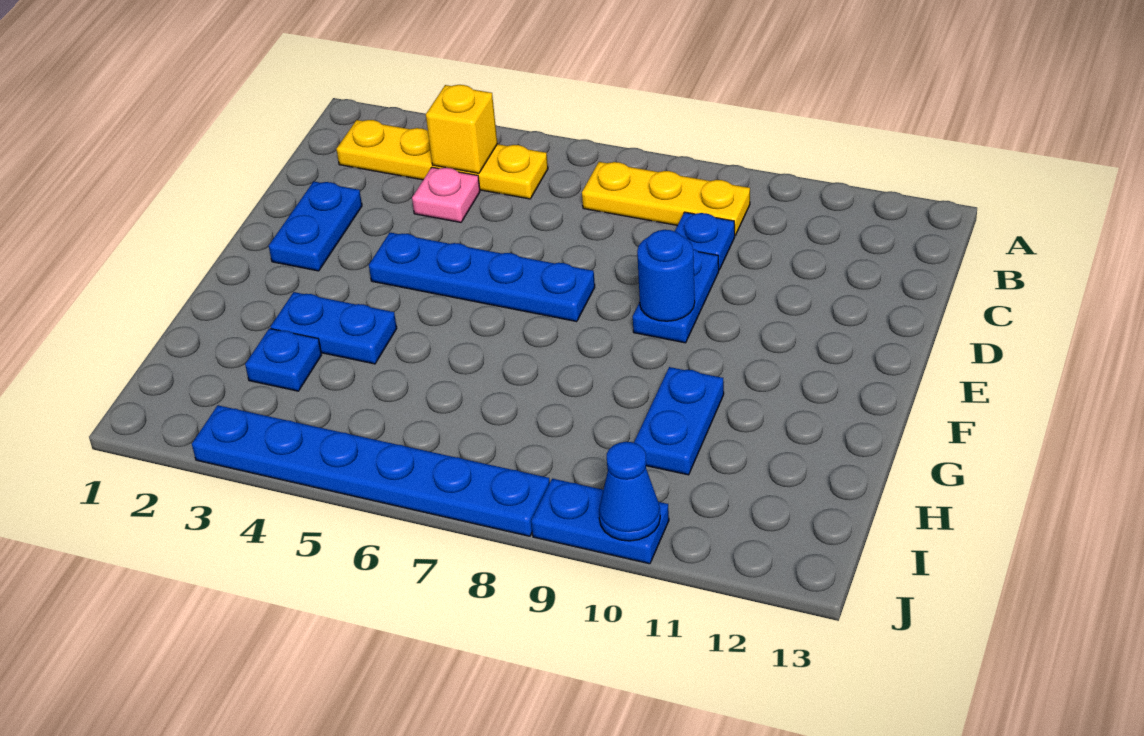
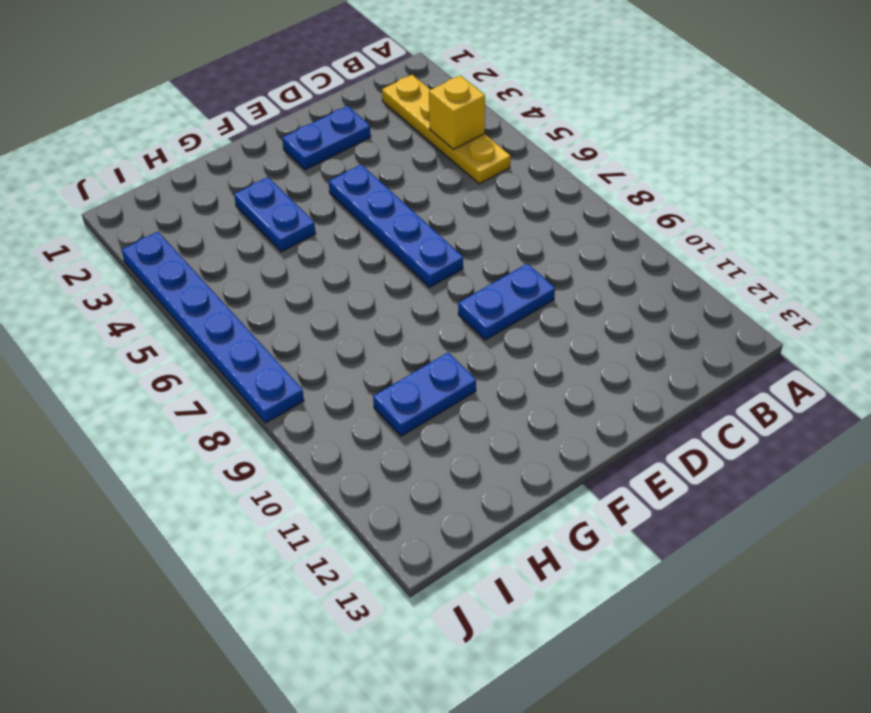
none -> yellow 1x3 plate [582,162,750,235]
none -> pink 1x1 plate [412,167,480,222]
none -> blue 1x1 plate [675,212,735,270]

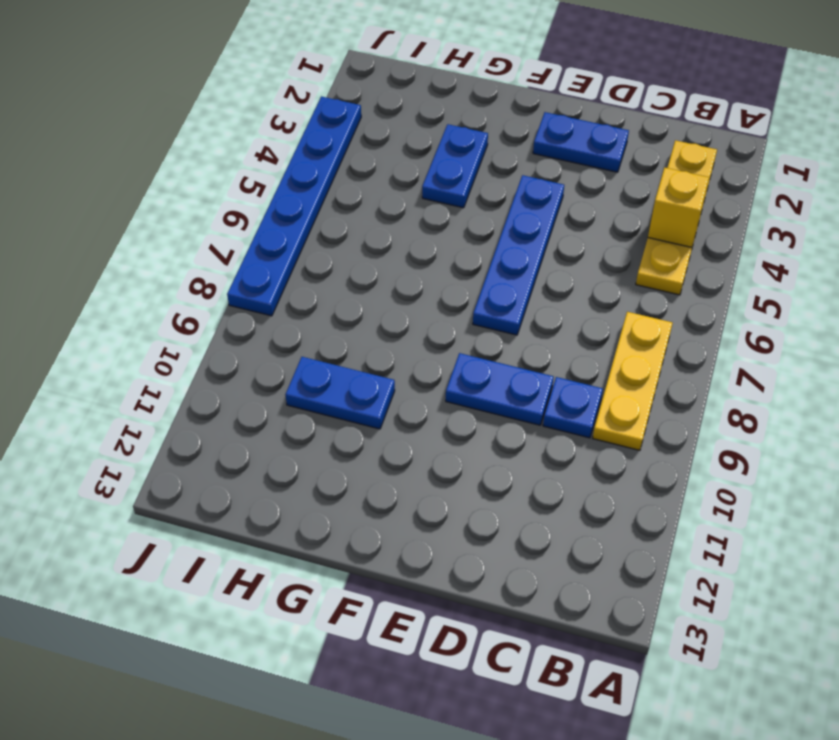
none -> pink 1x1 plate [412,167,480,222]
none -> blue 1x1 plate [245,328,322,391]
none -> blue 1x2 plate [531,479,669,564]

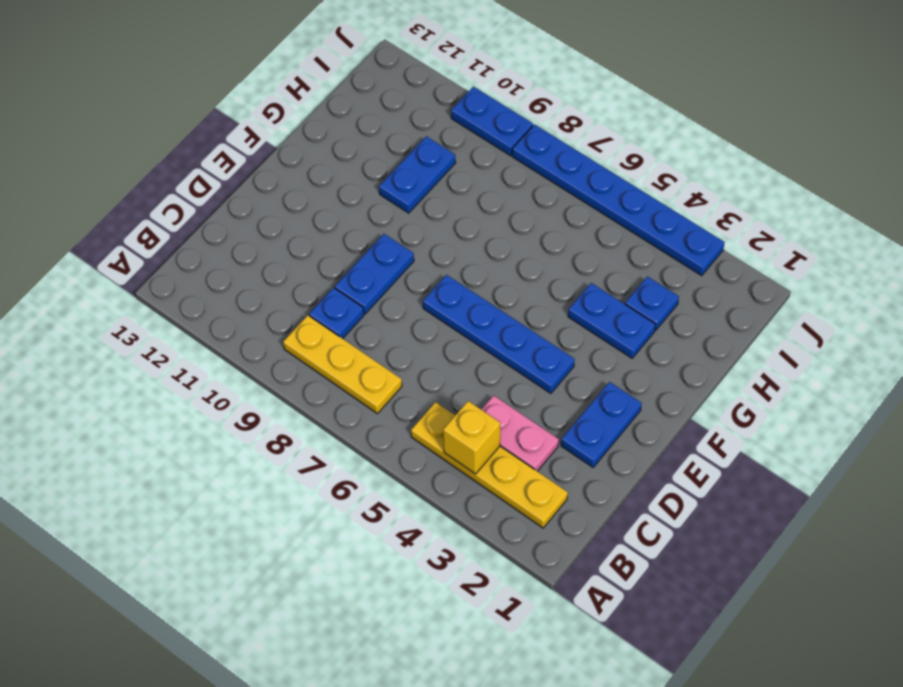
pink 1x2 plate [481,396,559,471] -> pink 1x1 plate [412,167,480,222]
none -> blue 1x1 round brick [637,230,695,321]
none -> blue 1x1 cone [599,442,660,541]

